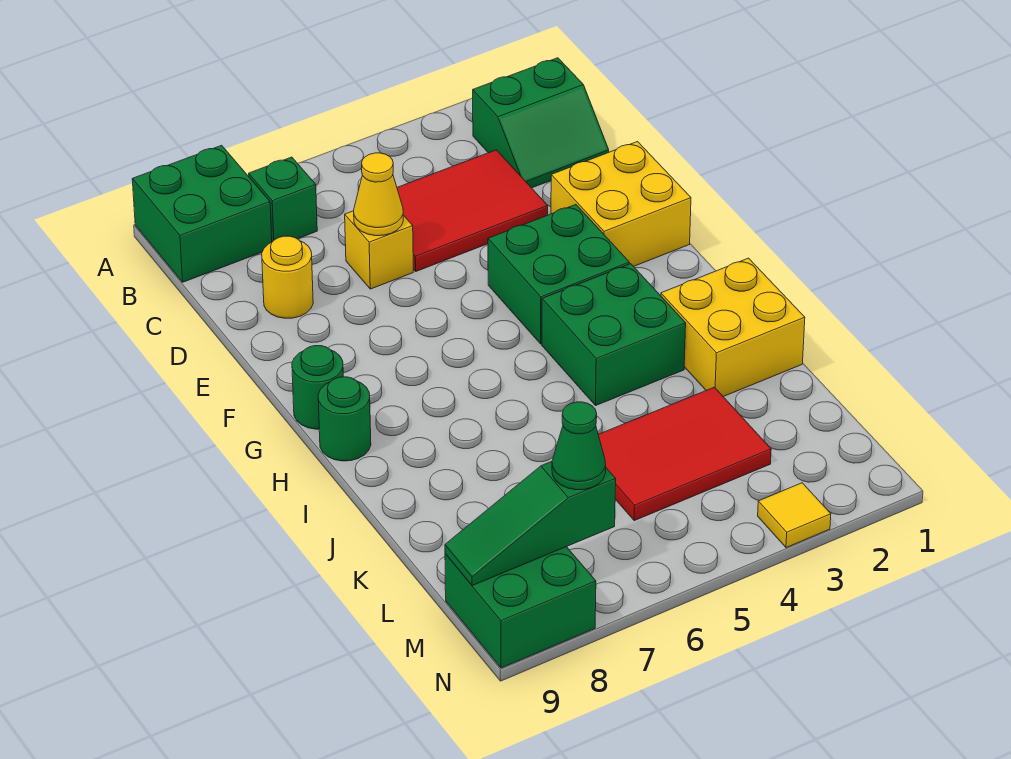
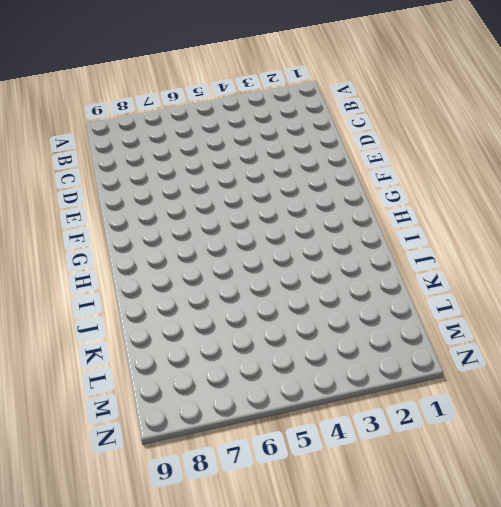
none -> green 2x2 brick [132,145,272,282]
none -> green 2x2 slope [473,58,609,188]
none -> green 1x1 brick [249,157,317,242]

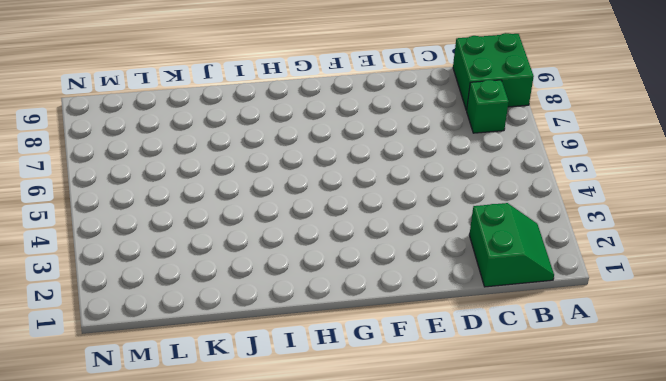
green 2x2 slope [469,203,554,287] -> green 2x2 slope turned to [473,58,609,188]
none -> red 2x3 tile [397,150,548,271]
none -> yellow 1x1 brick [345,211,413,289]
none -> yellow 1x1 round brick [262,236,313,318]

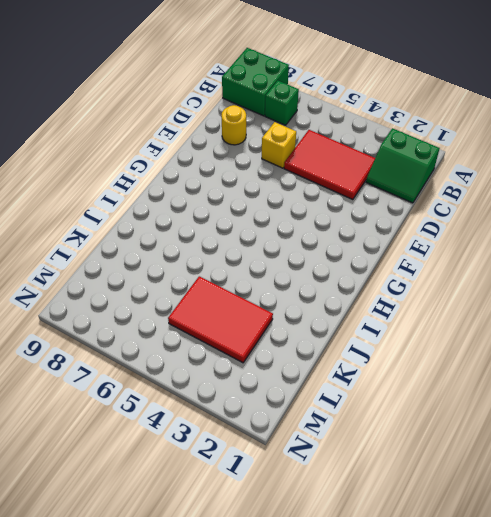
none -> yellow 2x2 brick [551,142,691,266]
none -> green 2x2 brick [488,205,629,344]
none -> green 1x1 round brick [292,346,343,429]

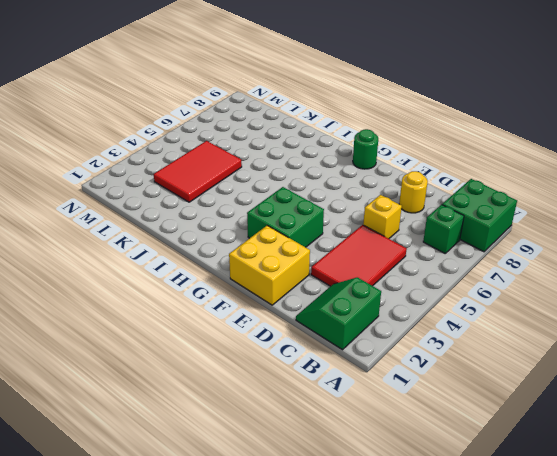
none -> green 2x2 brick [542,264,686,405]
none -> green 1x1 round brick [318,377,371,461]
none -> yellow 2x2 brick [661,258,805,397]

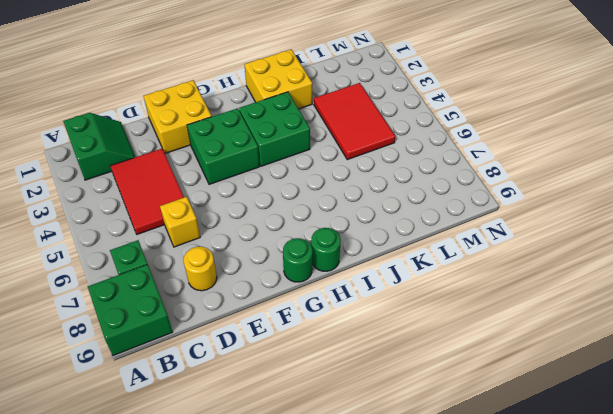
none -> green 2x2 brick [445,547,596,668]
none -> yellow 1x1 tile [758,483,831,548]
none -> yellow 1x1 cone [354,153,403,236]

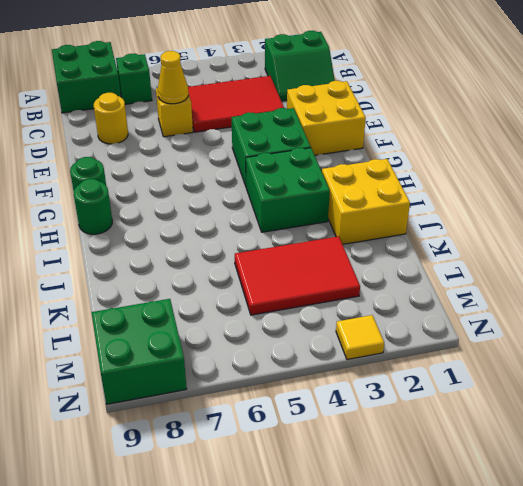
none -> green 1x3 slope [445,462,616,586]
none -> green 1x1 cone [552,402,606,490]

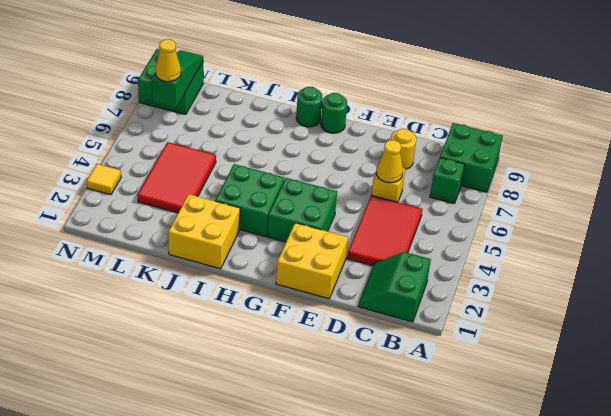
yellow 1x1 cone [155,39,181,82] -> green 1x1 cone [552,402,606,490]

